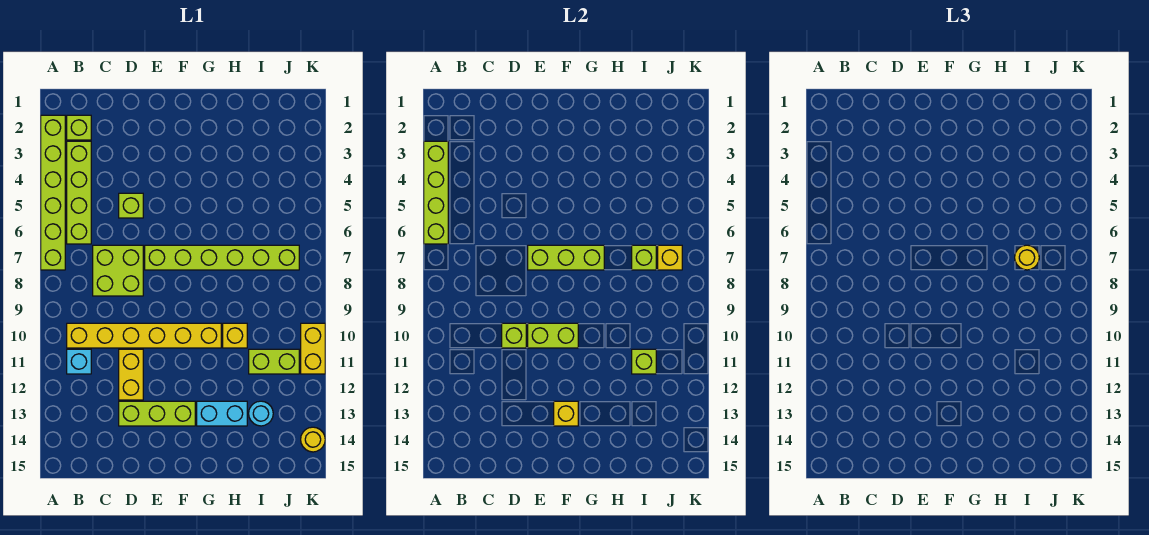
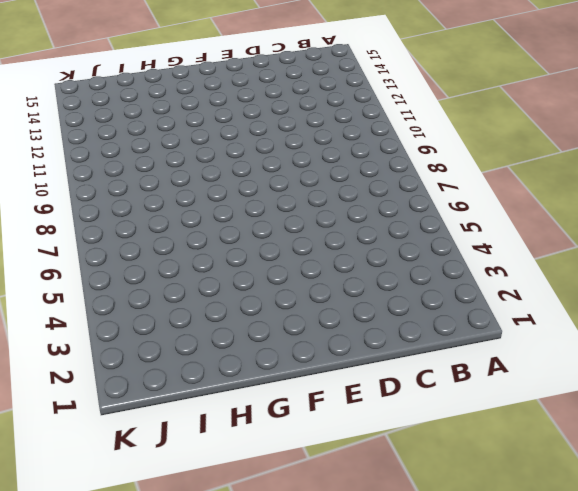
none -> lime 1x6 brick [41,115,65,270]
none -> lime 1x1 brick [67,115,91,140]
none -> lime 1x4 brick [67,141,91,244]

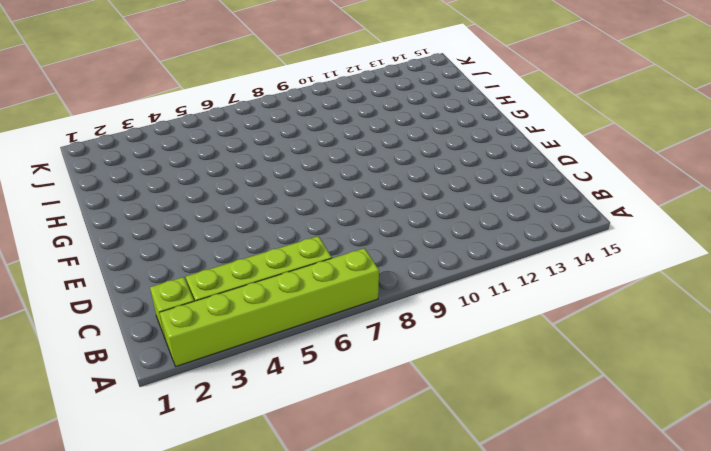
none -> yellow 1x6 brick [67,323,221,348]
none -> cyan 1x1 brick [67,349,91,374]
none -> lime 2x2 brick [93,245,143,296]

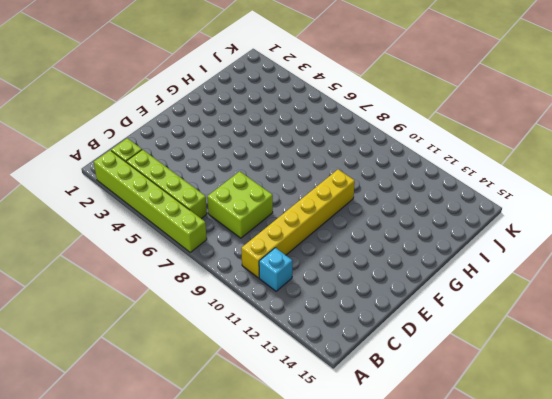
none -> lime 1x1 brick [119,193,143,218]
none -> yellow 1x2 brick [119,349,143,400]
none -> lime 1x3 brick [119,401,195,426]

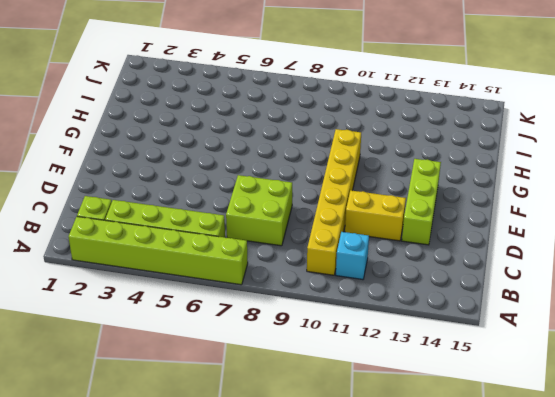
none -> lime 1x1 brick [119,193,143,218]
none -> lime 1x6 brick [145,245,299,270]
none -> cyan 1x2 brick [197,401,247,426]

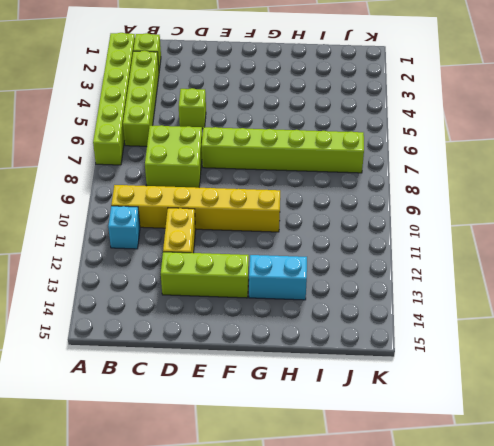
none -> yellow 1x1 brick [223,323,247,348]
none -> lime 1x2 brick [249,349,299,374]
none -> cyan 1x1 round brick [249,401,273,426]

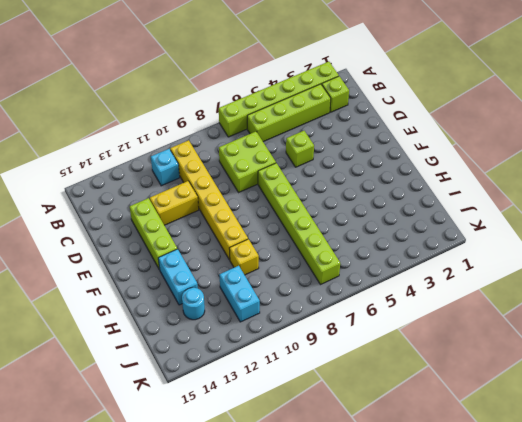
cyan 1x2 brick [219,266,260,322] -> lime 1x2 brick [249,349,299,374]
none -> yellow 1x2 brick [301,323,325,374]
none -> yellow 1x1 round brick [301,427,325,452]
none -> lime 1x4 brick [424,141,448,244]

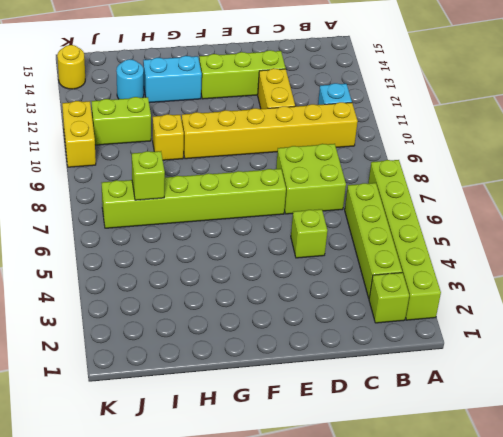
none -> lime 1x4 brick [424,141,448,244]
none -> lime 1x1 brick [502,323,526,348]
none -> lime 1x3 brick [528,245,604,270]

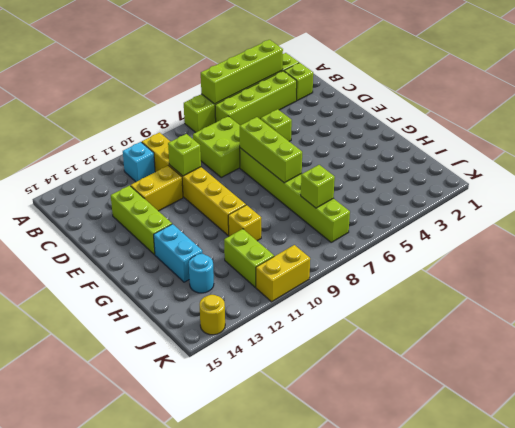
none -> lime 1x2 brick [528,323,578,348]
none -> yellow 1x1 brick [554,401,578,426]
none -> lime 1x1 brick [632,349,656,374]

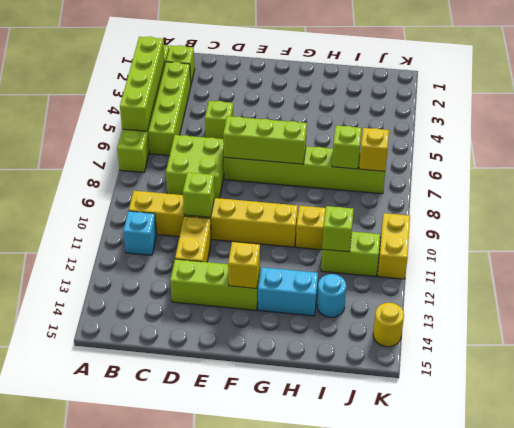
none -> lime 1x2 brick [528,323,578,348]
none -> yellow 1x1 round brick [1015,245,1039,270]

